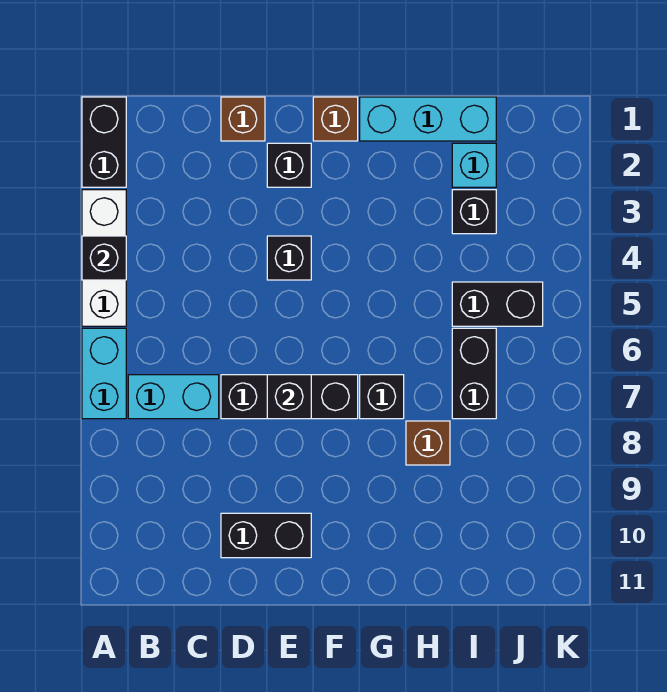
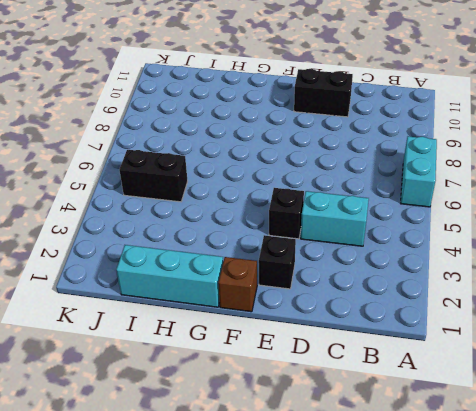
cyan 1x2 brick [301,191,369,246] -> cyan 1x2 brick moved to [128,375,219,419]
none -> black 1x2 brick [82,97,126,187]
none -> white 1x3 brick [82,190,126,326]
none -> brown 1x1 brick [221,97,265,141]

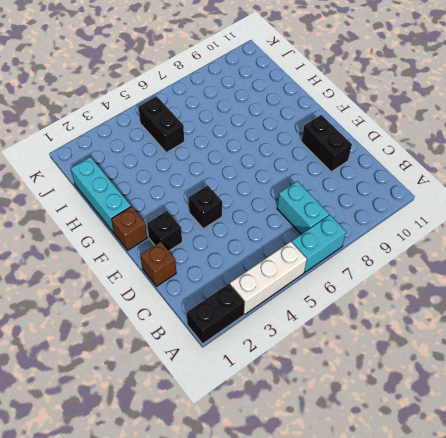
none -> black 1x3 brick [221,375,358,419]
none -> black 1x1 brick [360,375,404,419]
none -> brown 1x1 brick [406,421,450,465]

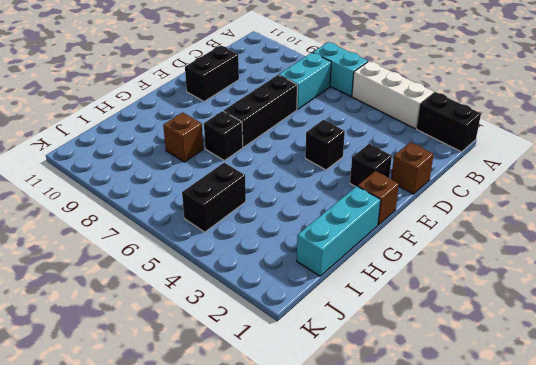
none -> cyan 1x1 brick [452,143,496,187]
none -> black 1x1 brick [452,190,496,234]
none -> black 1x2 brick [452,328,496,419]

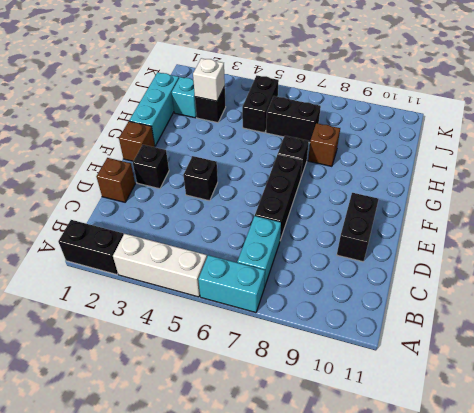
white 1x1 brick [193,58,225,101] -> none
none -> black 1x1 brick [82,236,126,280]
none -> black 1x1 brick [267,375,311,419]

